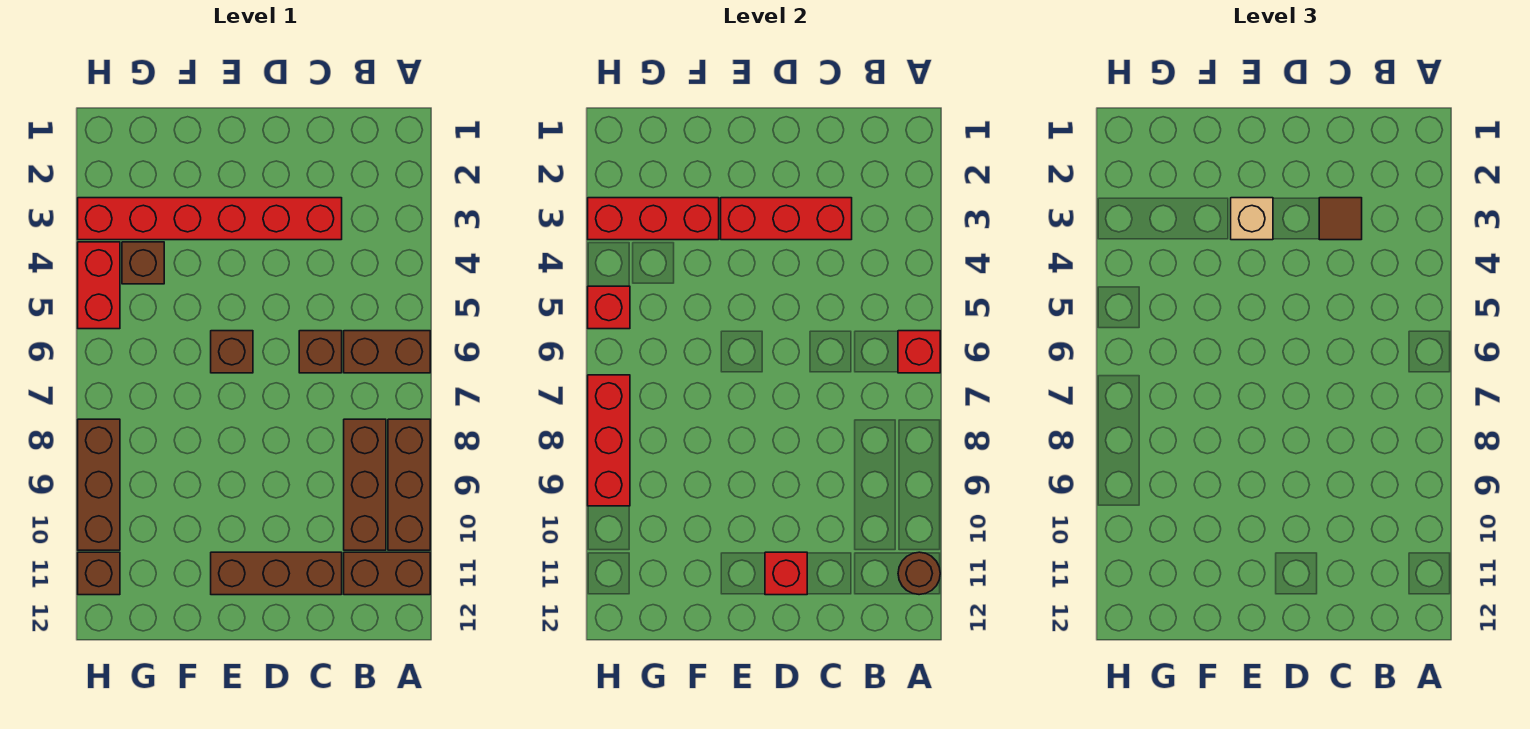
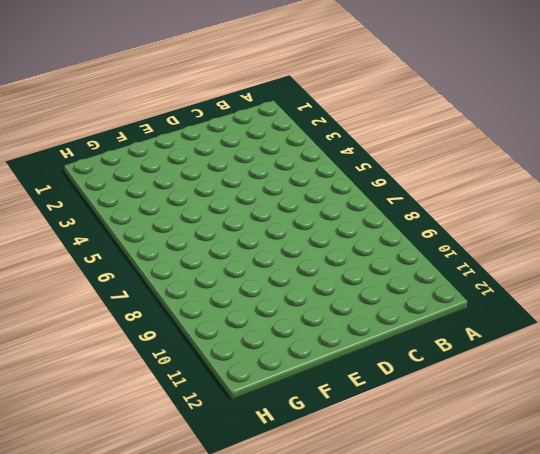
none -> brown 1x2 brick [344,331,430,373]
none -> brown 1x3 brick [388,419,430,550]
none -> brown 1x2 brick [344,552,430,595]

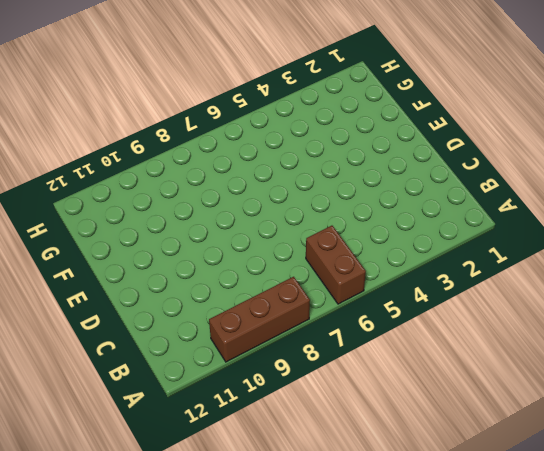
none -> brown 1x2 brick [344,552,430,595]
none -> brown 1x3 brick [344,419,386,550]
none -> red 1x6 brick [78,198,342,240]

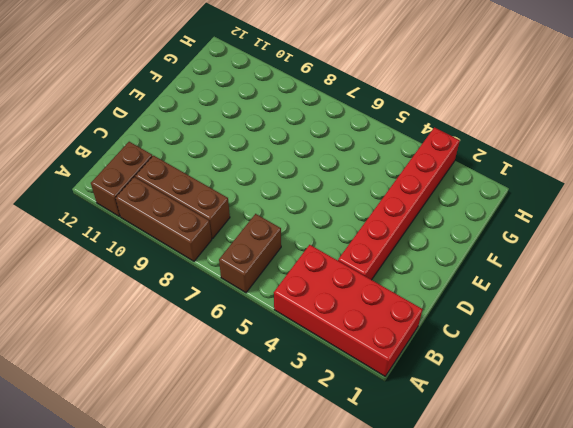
red 2x4 brick [274,245,423,376] -> none
none -> brown 1x1 brick [299,331,342,373]
none -> brown 1x3 brick [211,552,342,595]
none -> brown 1x1 brick [211,331,253,373]

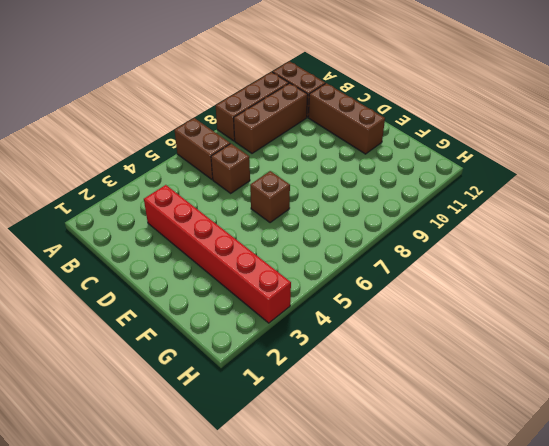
none -> brown 1x1 brick [122,242,164,284]
none -> red 1x2 brick [78,242,120,329]
none -> brown 1x3 brick [78,419,120,550]

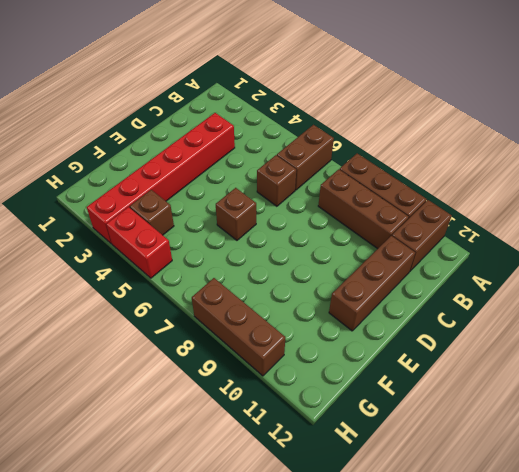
none -> brown 1x1 brick [78,552,120,595]
none -> red 1x1 brick [898,331,940,373]
none -> brown 1x1 round brick [898,552,940,595]

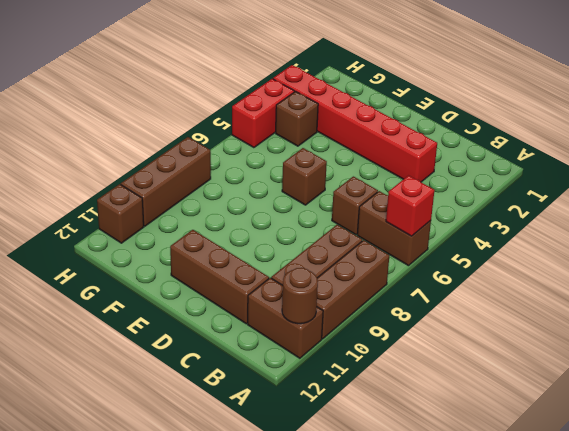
none -> red 1x3 brick [721,198,852,240]
none -> red 1x1 brick [765,552,807,595]
none -> red 1x3 brick [588,198,719,240]

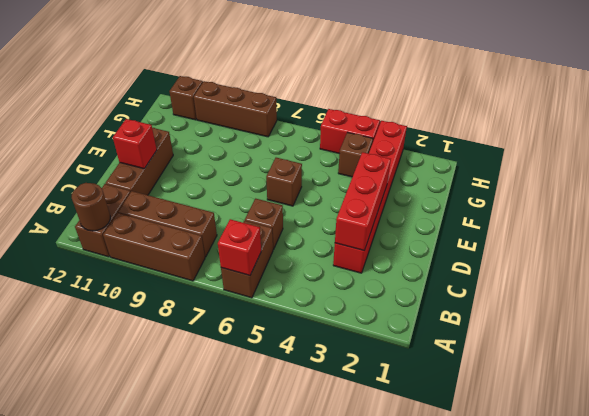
none -> red 1x3 brick [588,198,719,240]
none -> red 1x1 brick [588,286,630,329]
none -> red 1x3 brick [588,375,630,506]

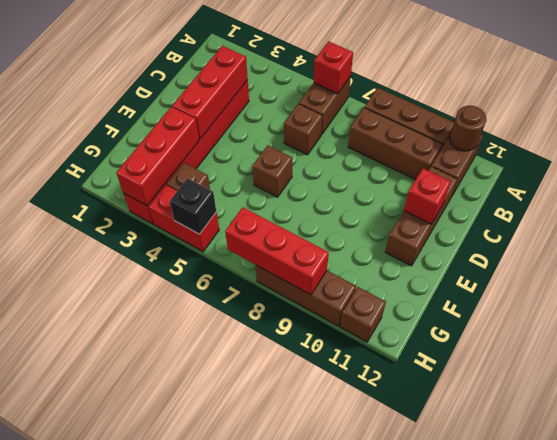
black 1x1 brick [169,178,216,234] -> red 1x1 brick [588,286,630,329]
none -> brown 1x1 tile [1319,198,1362,240]
none -> tan 1x1 brick [1231,198,1273,240]

